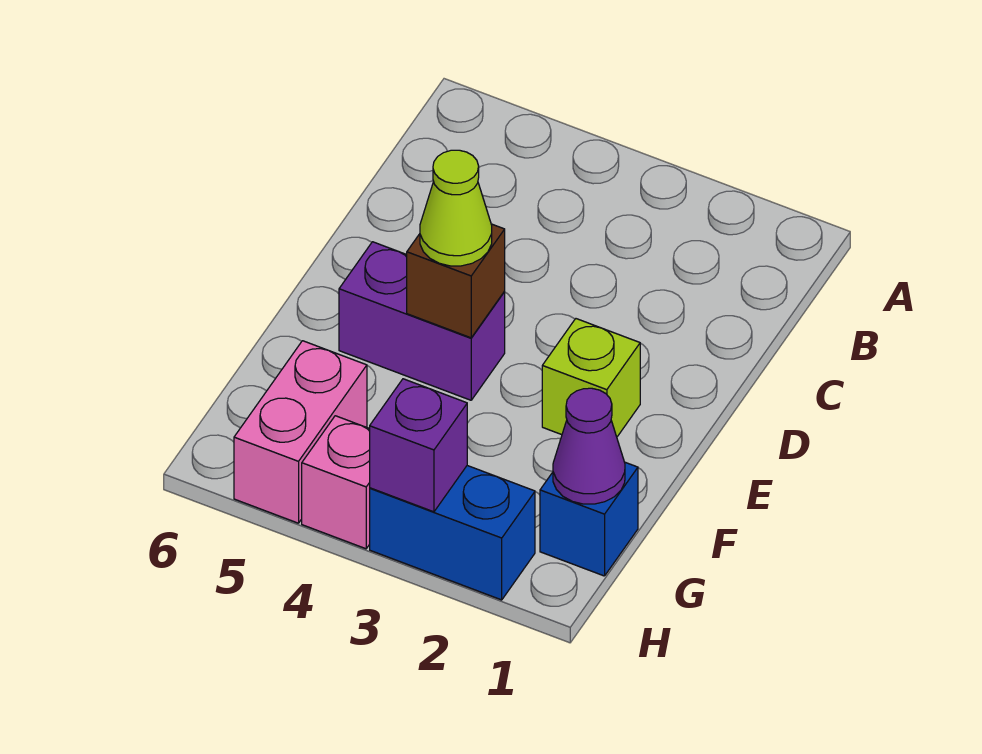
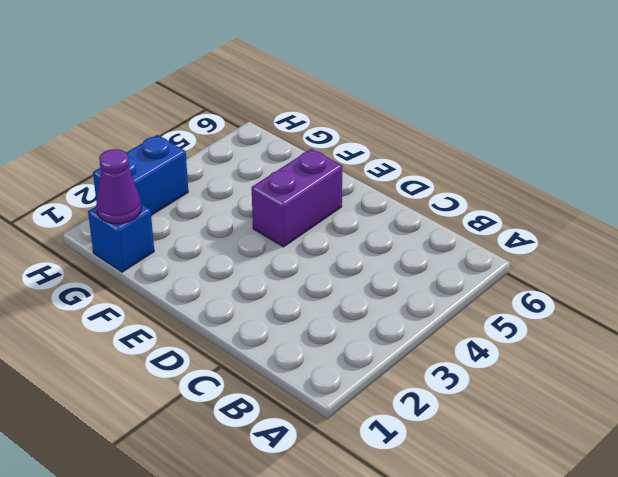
none -> lime 1x1 brick [542,319,640,437]
none -> pink 1x2 brick [234,341,367,523]

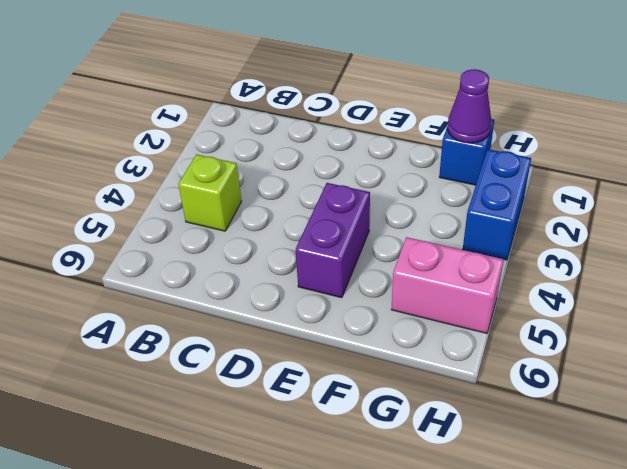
lime 1x1 brick [178,154,242,231] -> lime 1x1 brick moved to [542,319,640,437]
none -> pink 1x1 brick [302,416,370,549]
none -> brown 1x1 brick [407,224,505,338]

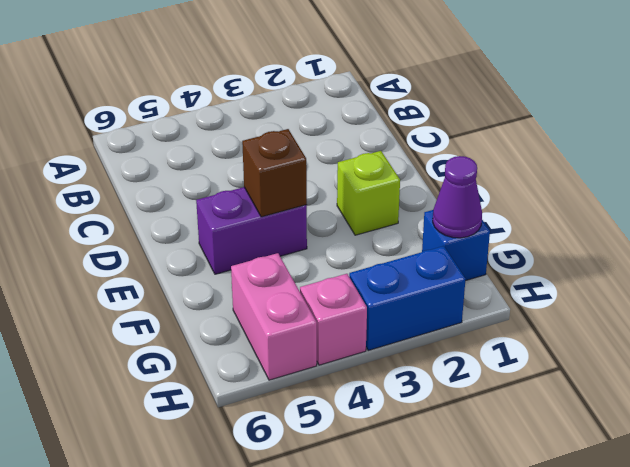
none -> purple 1x1 brick [370,379,467,512]
none -> lime 1x1 cone [420,150,492,266]

